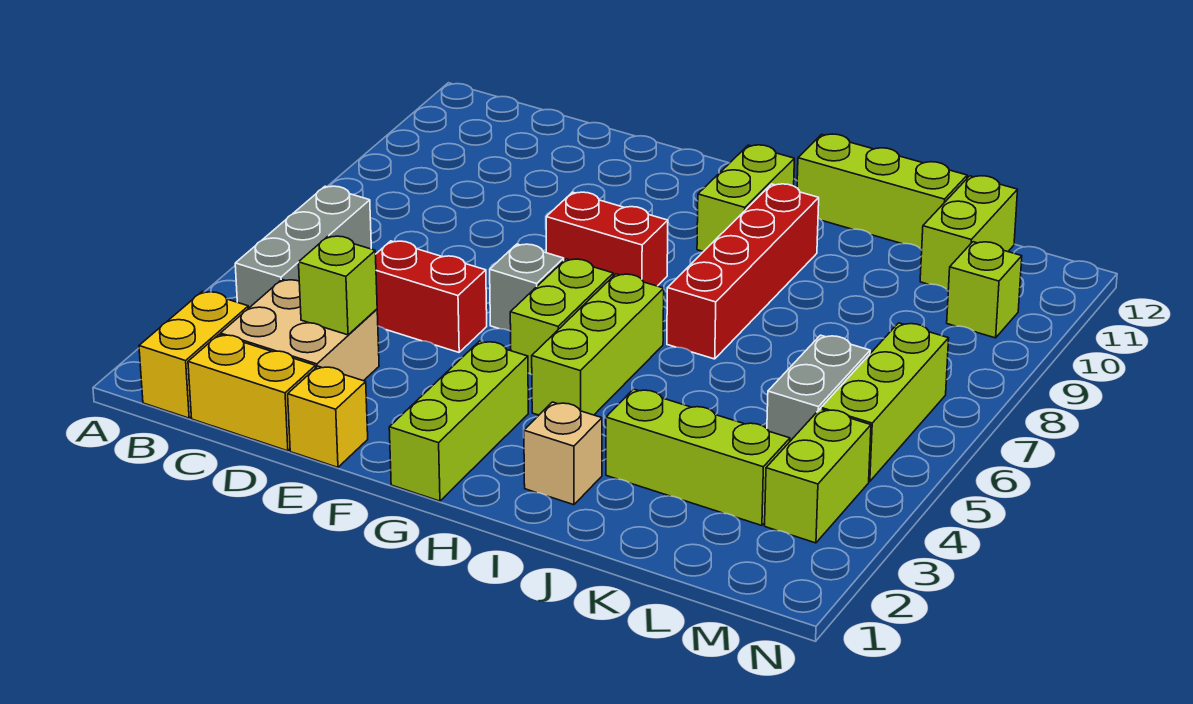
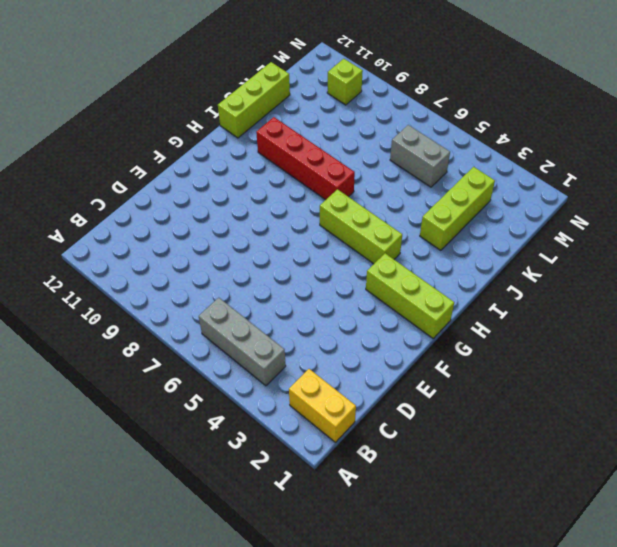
none -> yellow 1x2 brick [188,335,316,451]
none -> tan 2x2 brick [220,280,379,381]
none -> red 1x2 brick [376,241,487,352]

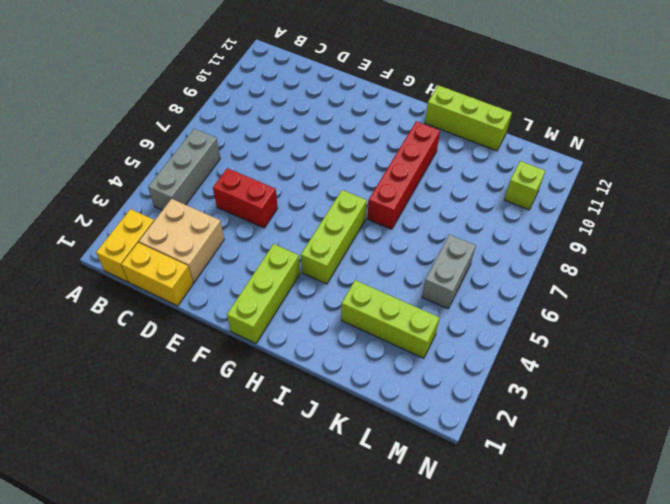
none -> yellow 1x1 brick [288,366,368,467]
none -> grey 1x1 brick [490,244,564,331]
none -> red 1x2 brick [546,192,668,286]

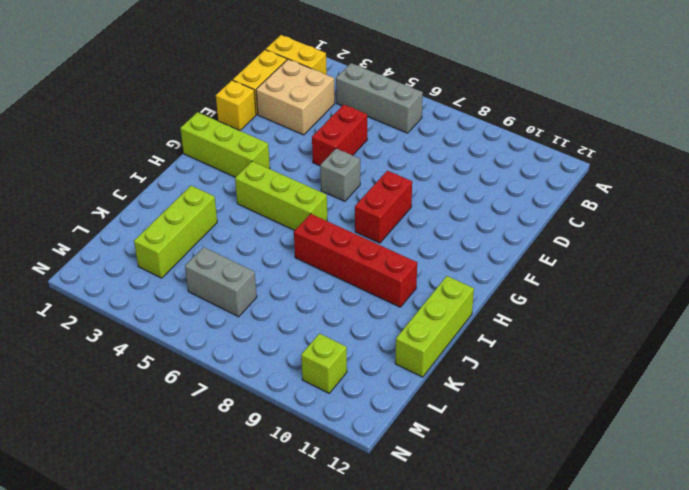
none -> lime 1x2 brick [510,259,613,375]
none -> lime 1x2 brick [697,145,794,252]
none -> tan 1x1 brick [524,402,602,505]

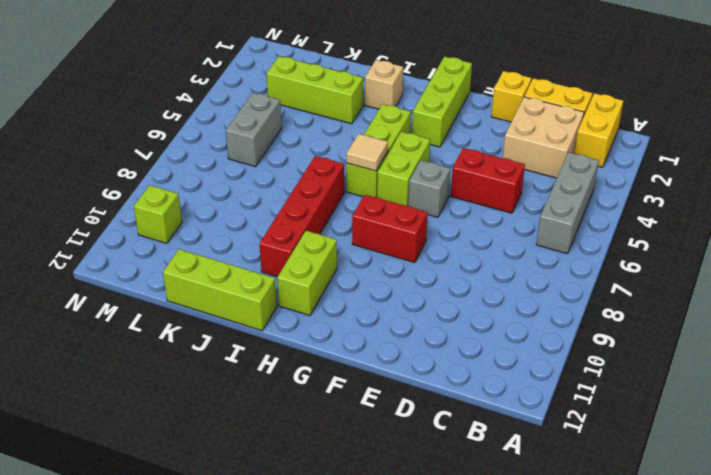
tan 1x1 tile [346,134,388,171] -> none
none -> lime 1x2 brick [920,176,1018,290]
none -> lime 1x2 brick [765,409,871,543]
none -> lime 1x3 brick [821,323,949,482]

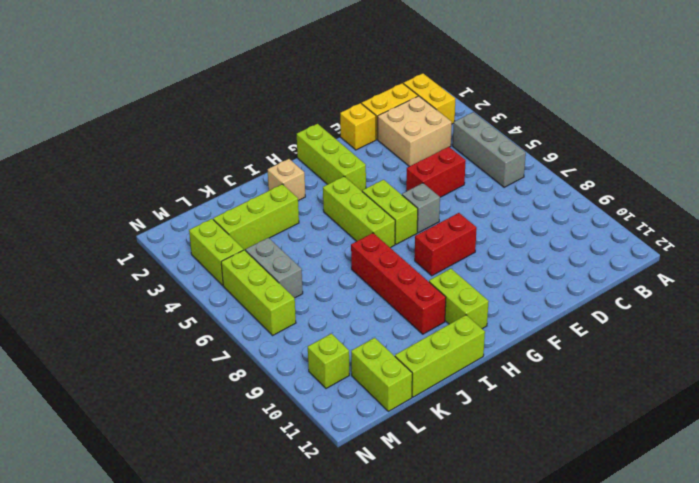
none -> lime 1x1 brick [299,236,377,335]

